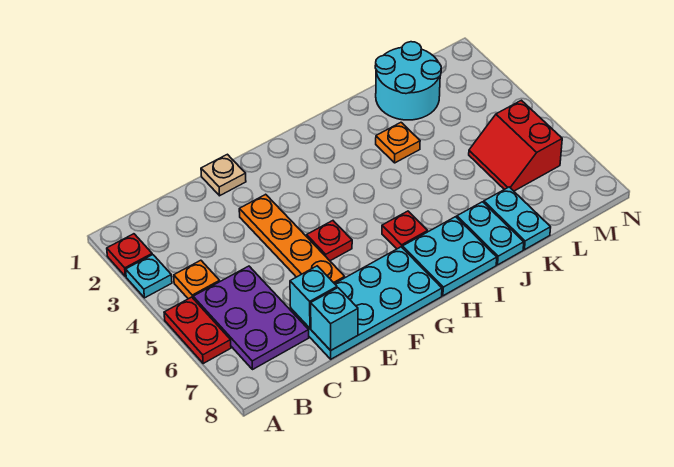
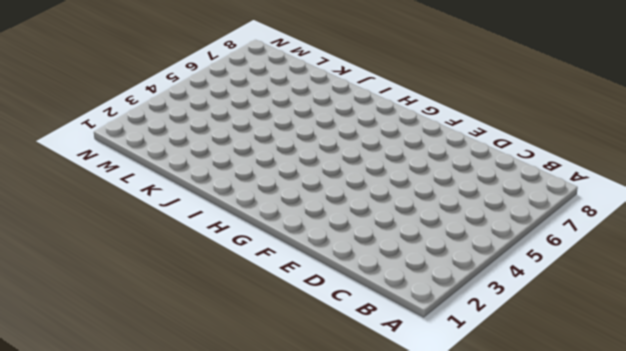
none -> red 1x1 plate [107,234,152,277]
none -> cyan 1x1 plate [126,255,172,298]
none -> red 1x2 plate [164,297,231,363]

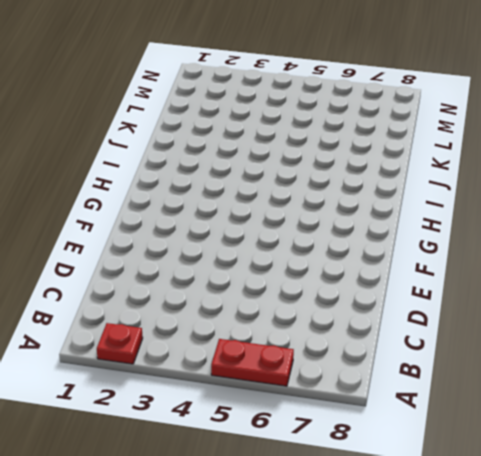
none -> cyan 1x1 plate [126,255,172,298]
none -> orange 1x1 plate [174,260,220,299]
none -> purple 2x3 plate [193,266,309,370]

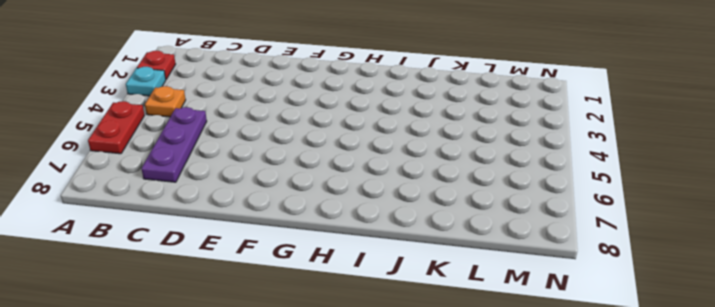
purple 1x3 plate [141,107,207,182] -> purple 2x3 plate [193,266,309,370]
none -> cyan 2x4 plate [291,247,442,359]
none -> tan 1x1 plate [201,154,246,196]
none -> orange 1x4 plate [239,194,345,284]

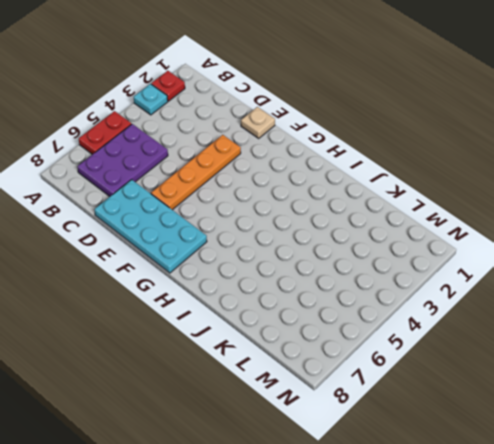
none -> orange 1x1 plate [174,260,220,299]
none -> red 1x1 plate [307,221,352,261]
none -> red 1x1 plate [382,211,428,249]

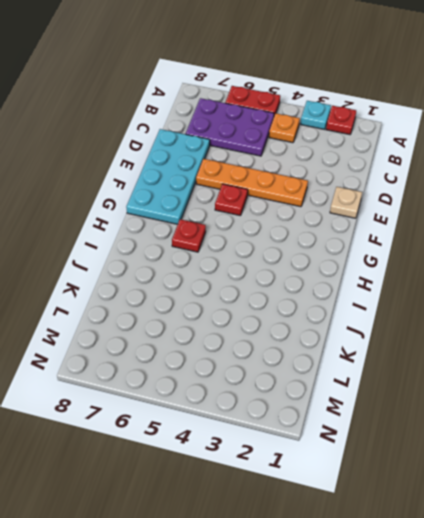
none -> cyan 2x2 plate [403,217,497,296]
none -> orange 1x1 plate [376,123,420,163]
none -> cyan 1x2 plate [457,202,524,265]

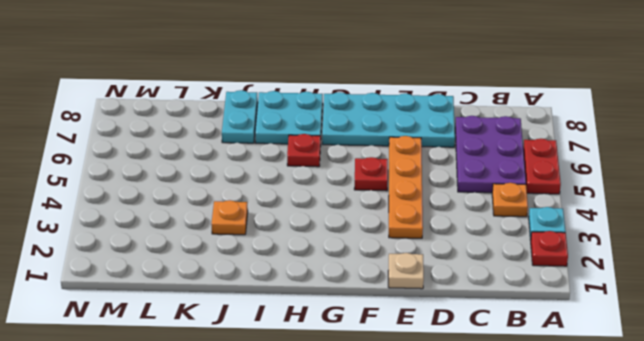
none -> cyan 2x2 round brick [375,42,441,120]
none -> cyan 1x2 plate [484,187,551,250]
none -> red 2x2 slope [469,100,562,191]

